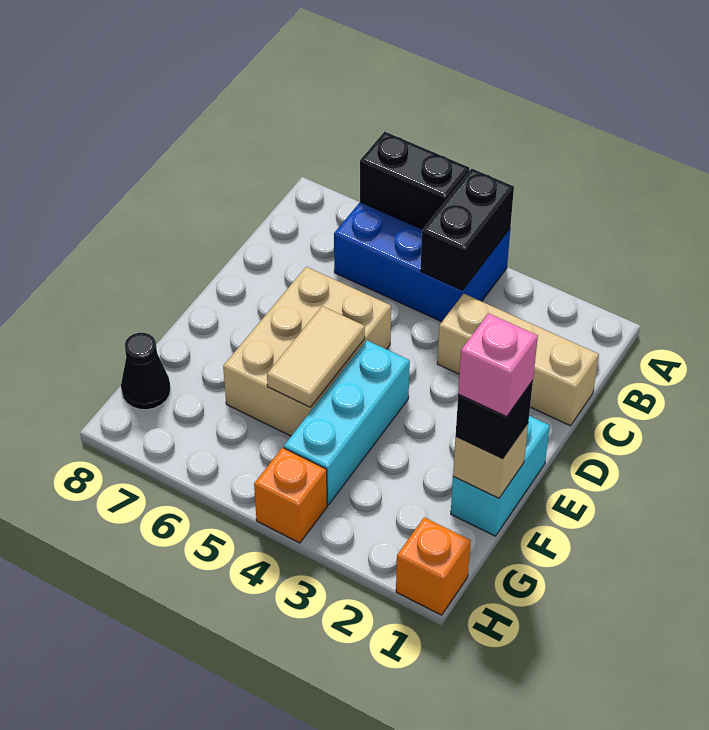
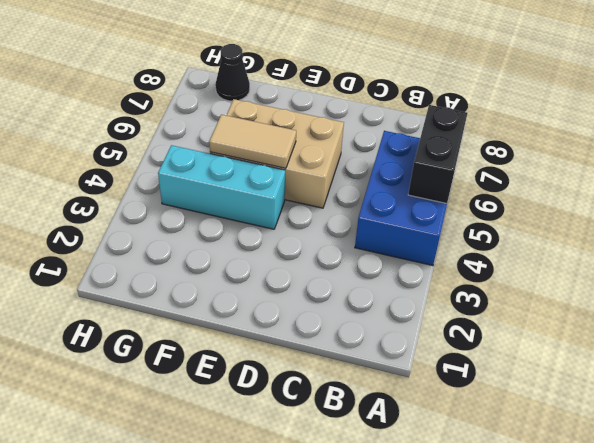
none -> tan 1x3 brick [437,294,599,426]
none -> cyan 1x2 brick [451,416,550,536]
none -> orange 1x1 brick [396,517,471,615]

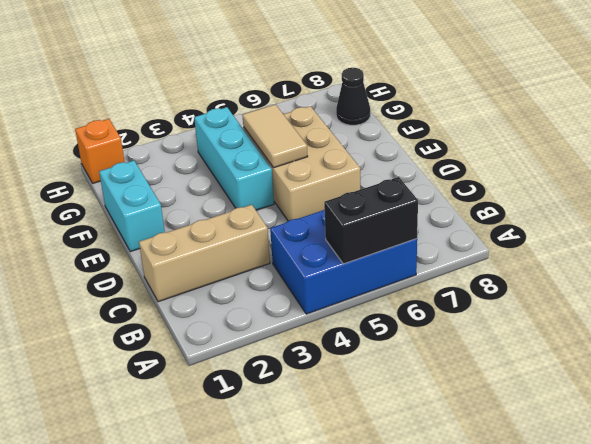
none -> orange 1x1 brick [254,448,327,543]
none -> black 1x2 brick [421,169,514,290]
none -> tan 1x1 brick [453,424,528,498]

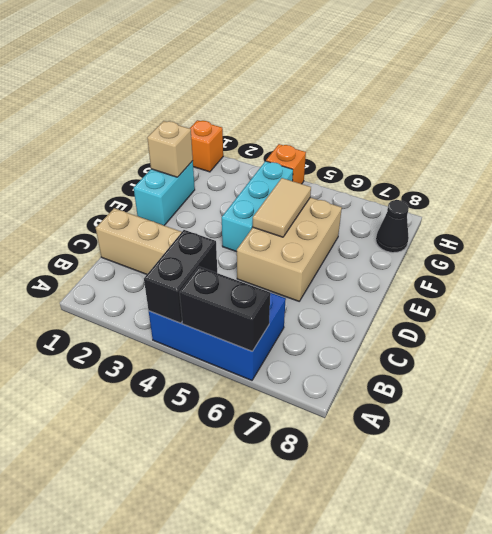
none -> black 1x1 brick [456,381,533,459]
none -> pink 1x1 brick [458,313,538,417]

